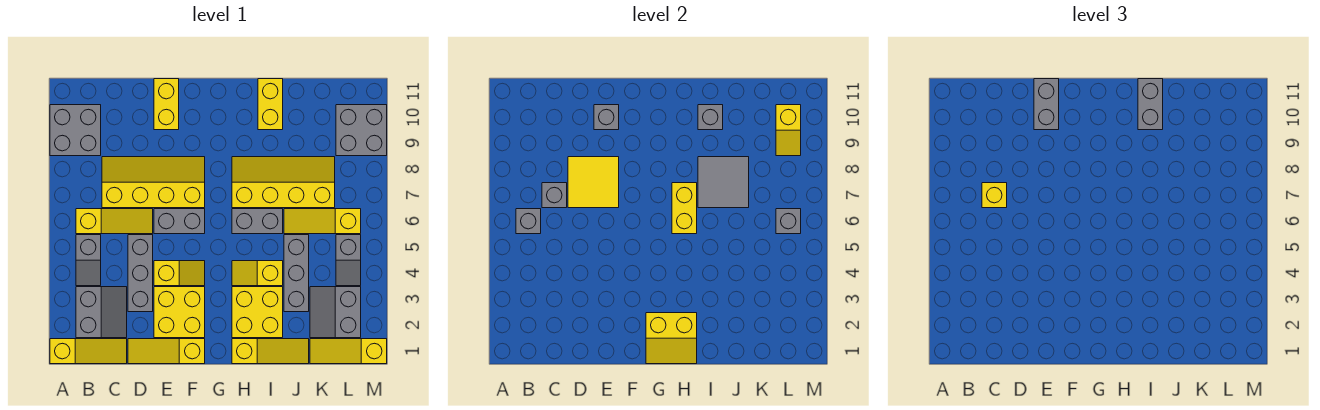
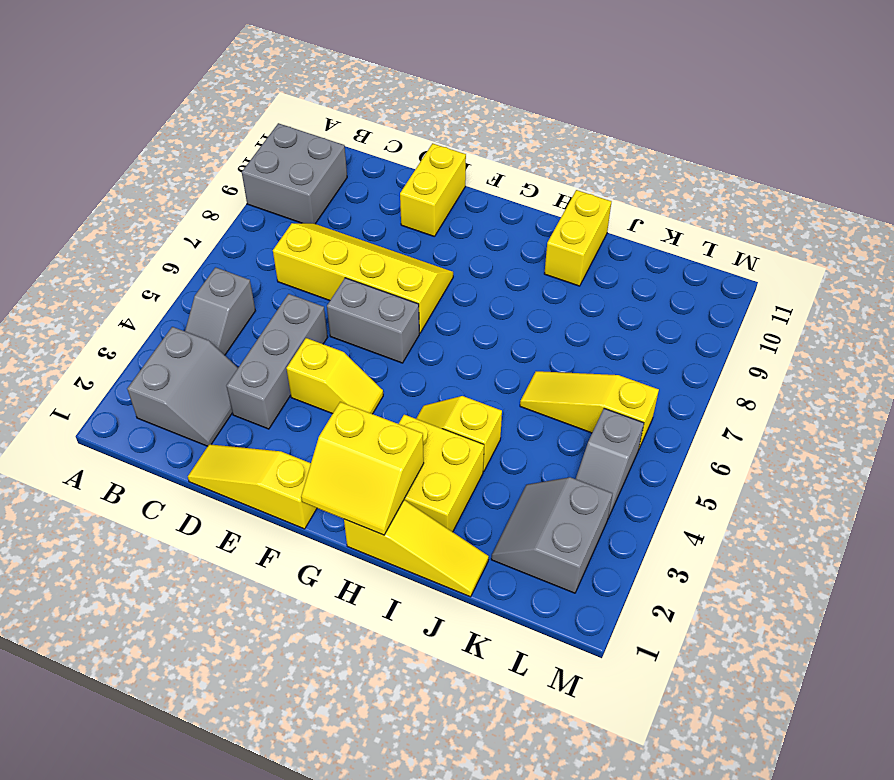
none -> yellow 1x3 slope [50,339,127,364]
none -> yellow 1x3 slope [76,209,153,234]
none -> yellow 2x2 brick [154,287,205,338]
none -> grey 1x2 brick [232,209,283,234]

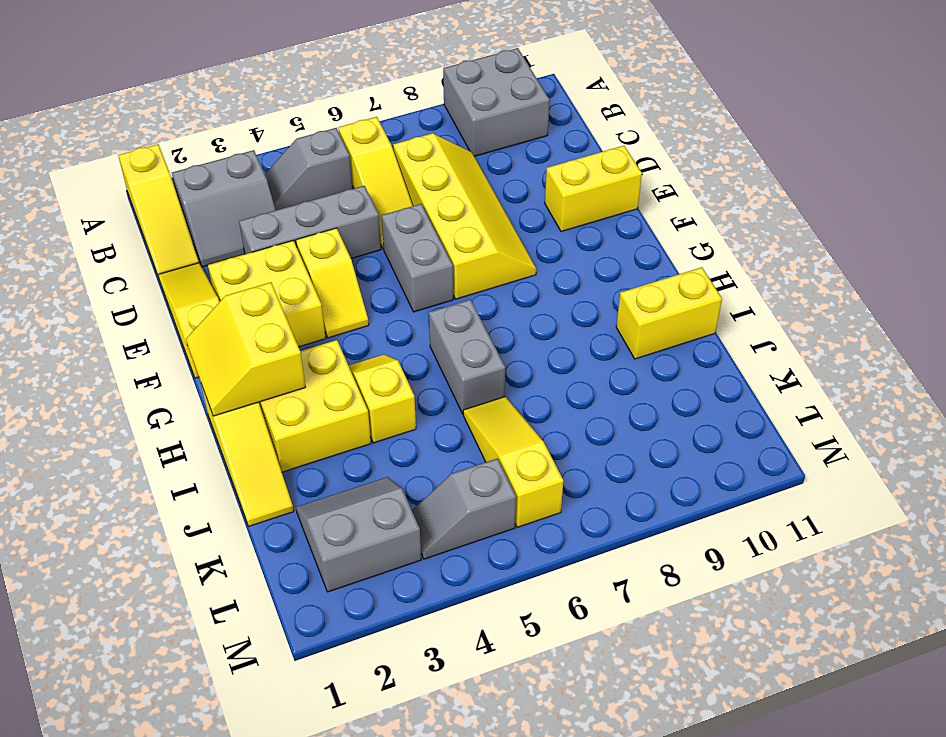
none -> yellow 2x4 slope [232,157,335,208]
none -> grey 1x3 brick [284,235,309,312]
none -> yellow 1x3 slope [310,339,387,364]
none -> grey 2x2 brick [336,105,387,156]

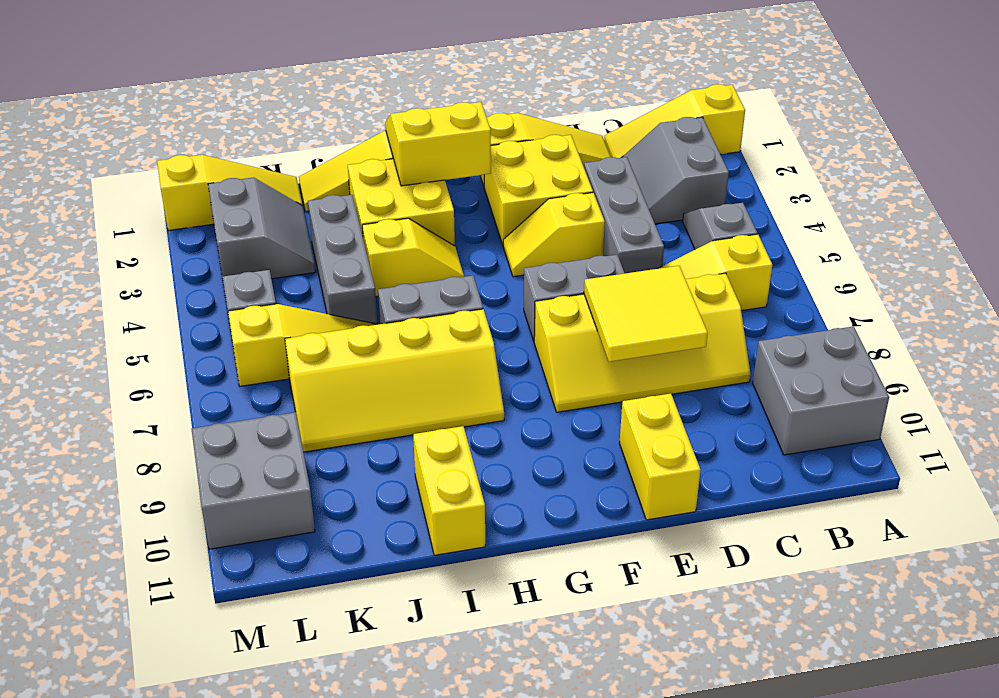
none -> grey 1x1 brick [516,209,541,234]
none -> grey 1x1 brick [542,183,567,208]
none -> grey 1x1 brick [594,105,619,130]
none -> yellow 1x2 brick [672,183,697,234]

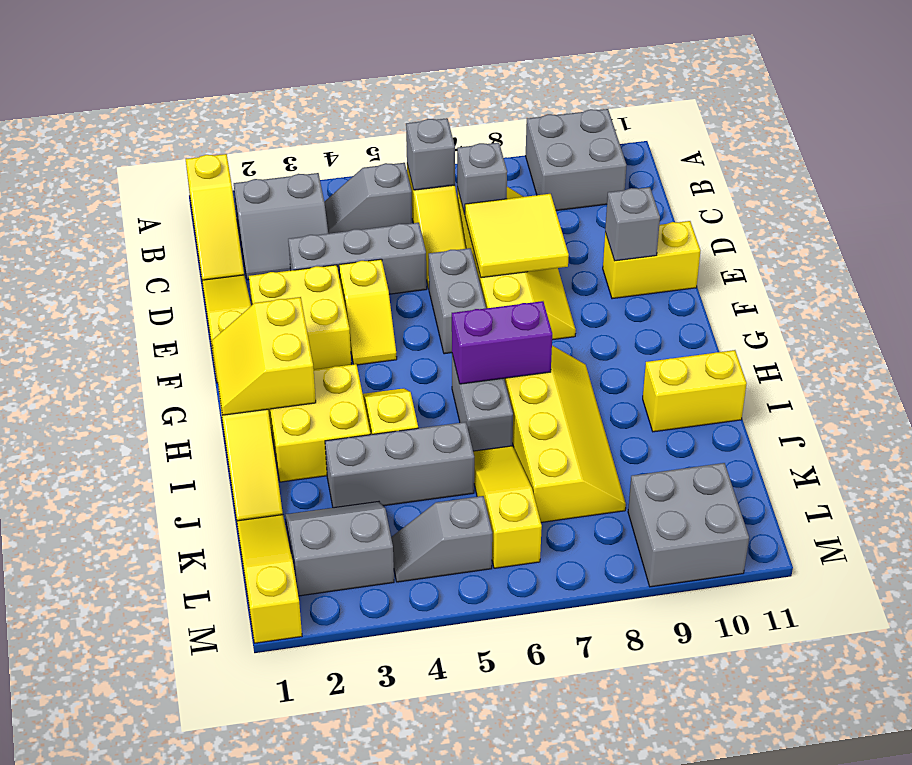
purple 1x2 brick [452,301,552,384] -> yellow 1x2 brick [672,183,697,234]
none -> grey 2x2 tile [698,157,749,208]
none -> grey 1x1 brick [698,105,723,130]
none -> grey 1x1 brick [776,209,801,234]
none -> yellow 1x2 slope [776,105,801,156]

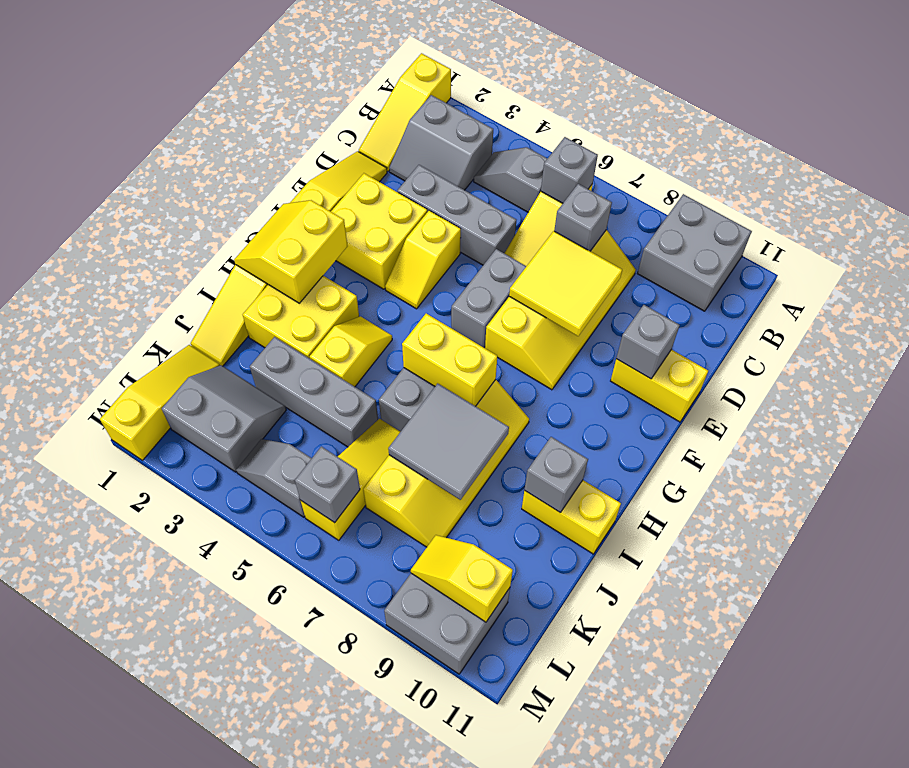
none -> yellow 1x1 brick [982,183,1007,208]
none -> grey 1x2 brick [1034,79,1059,130]
none -> grey 1x2 brick [1138,79,1163,130]

